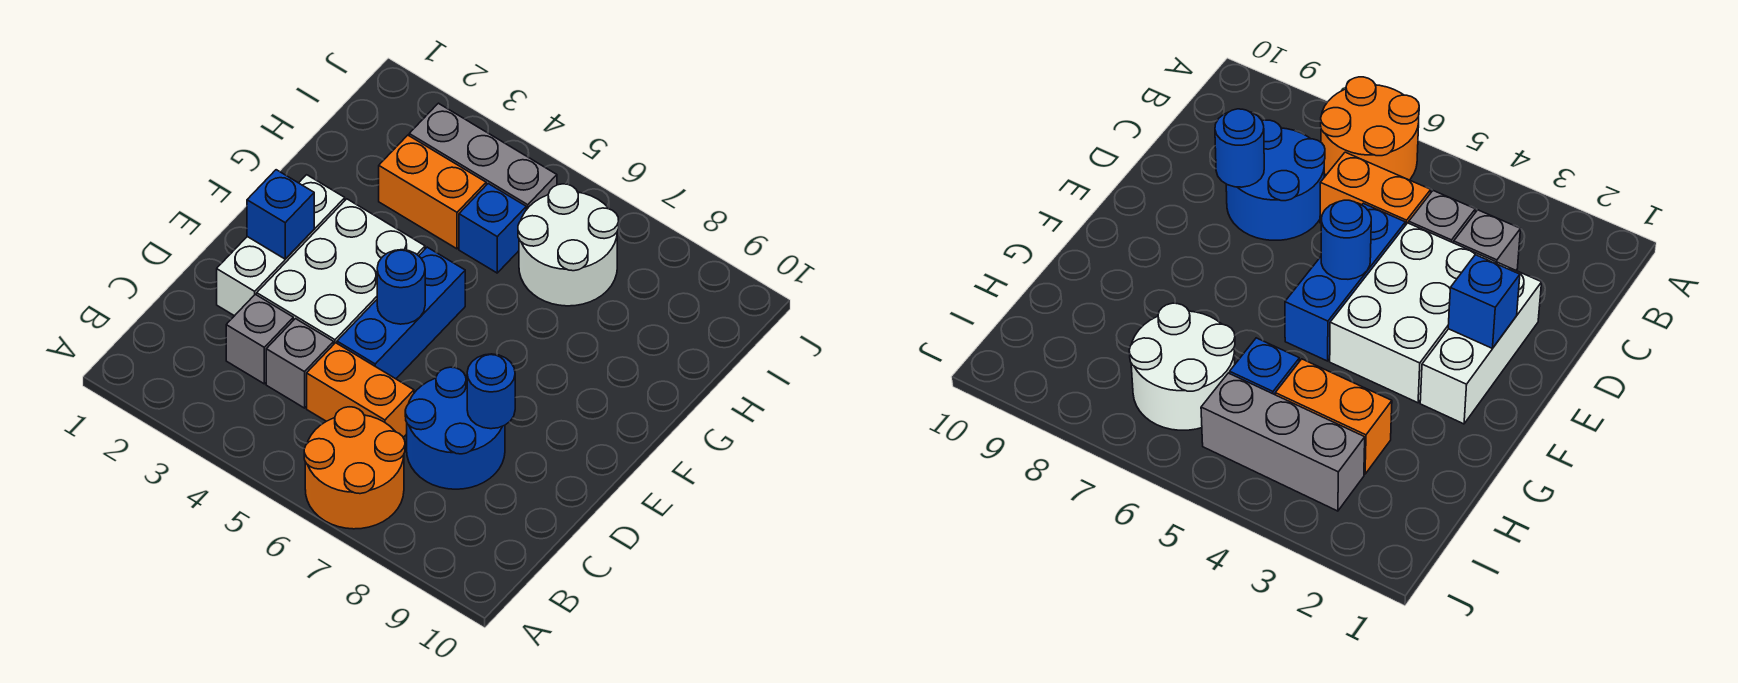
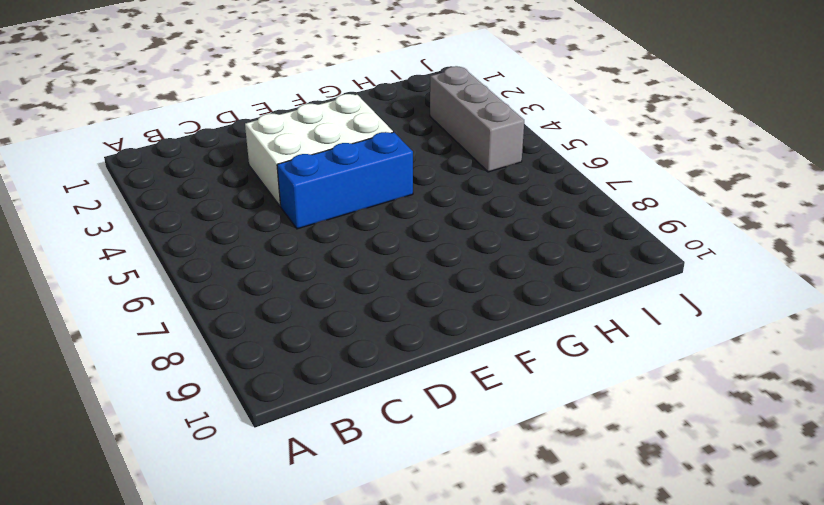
none -> orange 2x2 round brick [304,407,405,529]
none -> grey 1x1 brick [226,294,293,384]
none -> grey 1x1 brick [266,319,334,408]

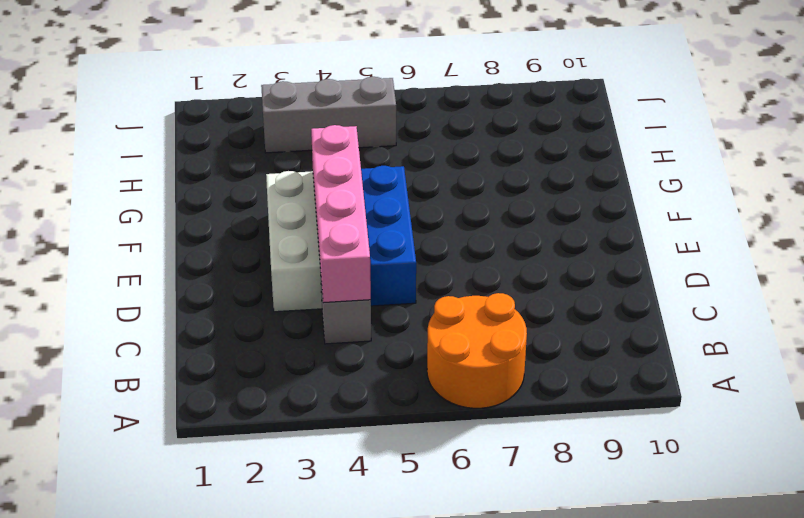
pink 1x4 brick [311,125,371,303] -> none
none -> grey 1x1 brick [226,294,293,384]
none -> orange 1x2 brick [307,343,414,437]
none -> blue 2x2 round brick [405,367,505,489]

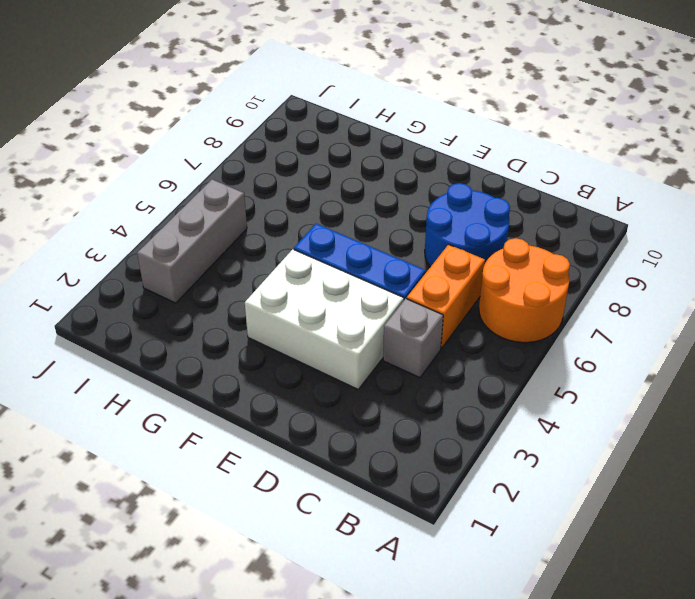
none -> grey 1x1 brick [226,294,293,384]
none -> white 1x3 brick [217,175,345,316]
none -> orange 1x2 brick [379,135,486,249]

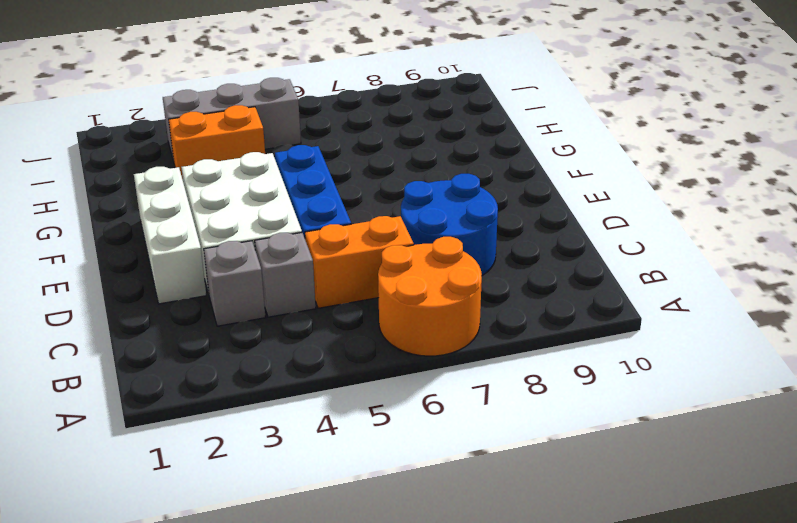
none -> blue 1x1 brick [459,184,526,273]
none -> white 2x2 round brick [518,184,619,306]
none -> blue 1x1 round brick [467,354,515,429]

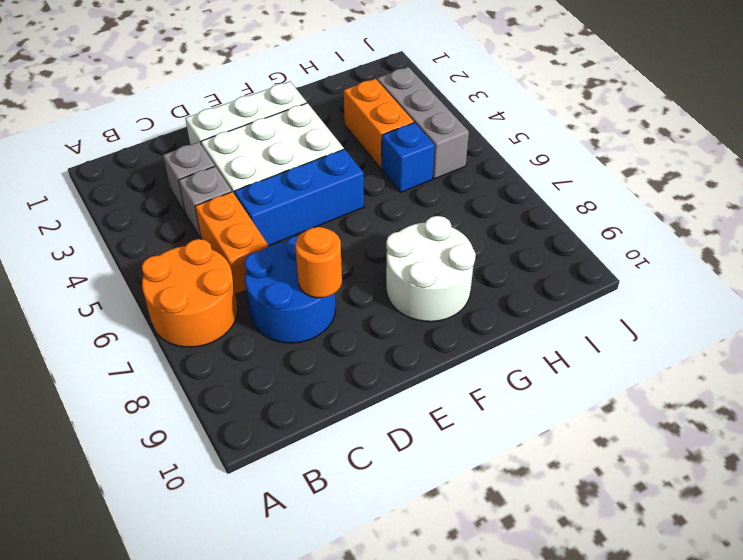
orange 1x1 round brick [295,227,342,298] -> blue 1x1 round brick [467,354,515,429]
white 2x2 round brick [386,216,476,322] -> white 2x2 round brick moved to [518,184,619,306]
none -> blue 1x1 brick [247,170,314,259]
none -> blue 1x1 round brick [377,250,425,324]

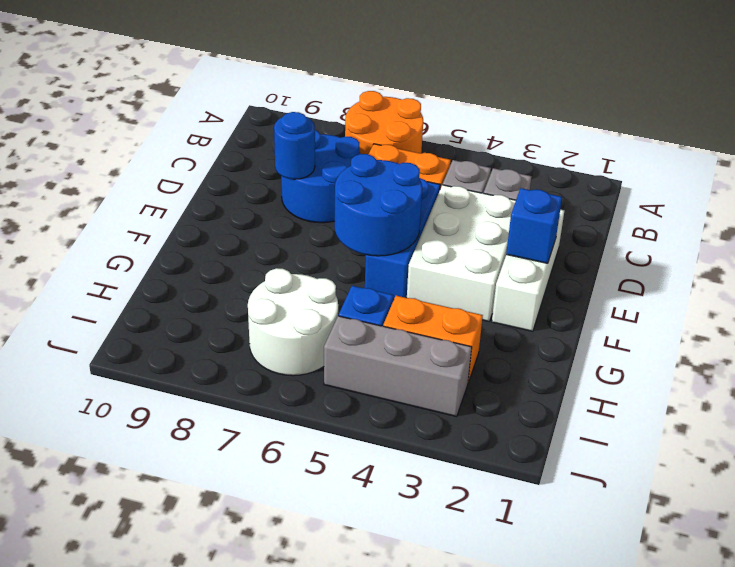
blue 2x2 round brick [334,154,422,256] -> blue 1x1 round brick [377,250,425,324]

